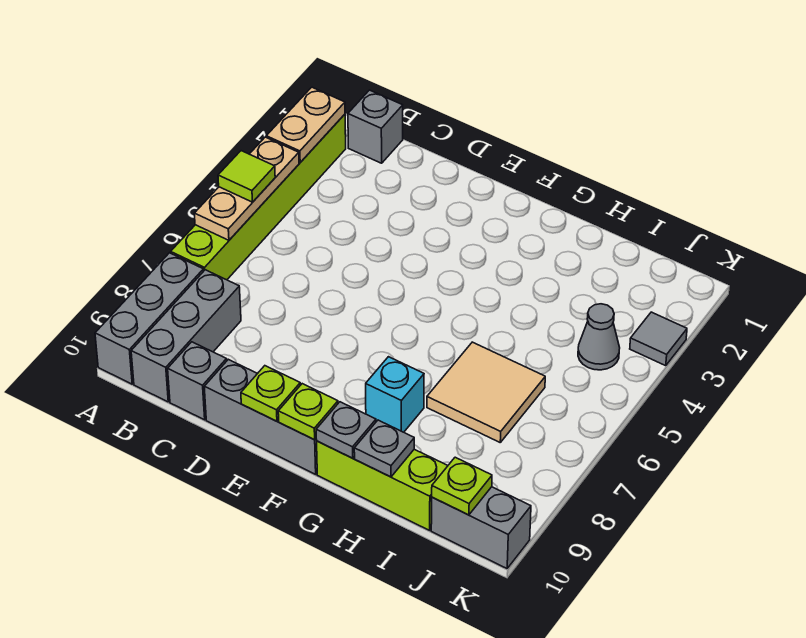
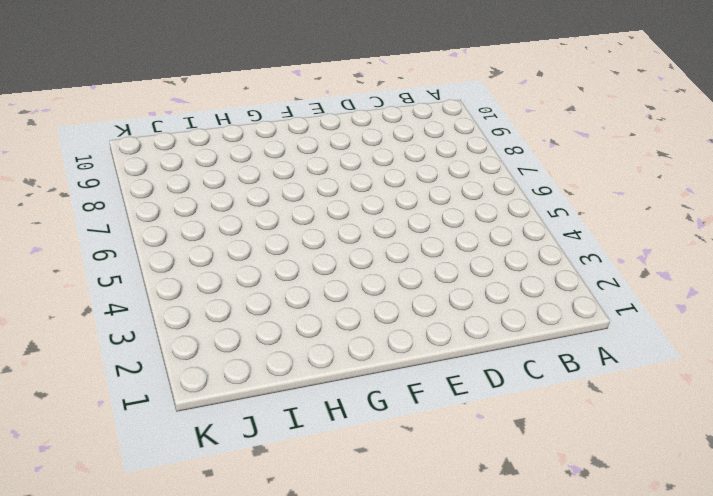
none -> lime 1x6 brick [171,114,346,280]
none -> grey 1x3 brick [95,253,204,384]
none -> grey 1x1 brick [348,90,403,163]

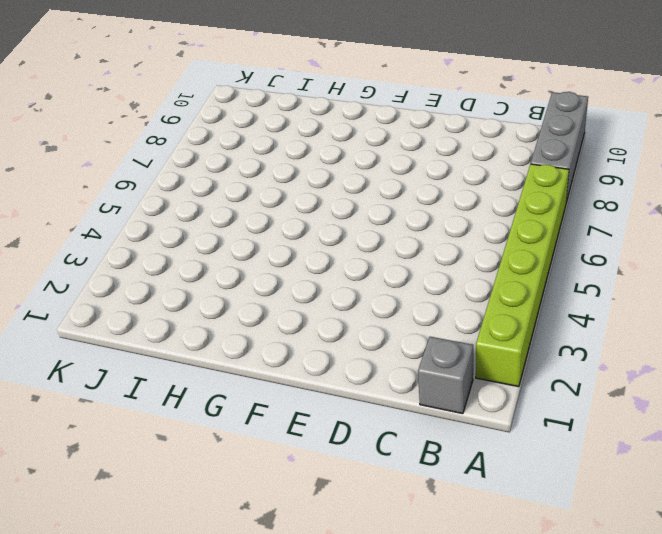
none -> grey 1x3 brick [131,270,241,402]
none -> grey 1x1 brick [168,342,227,420]
none -> grey 1x3 brick [204,359,317,474]

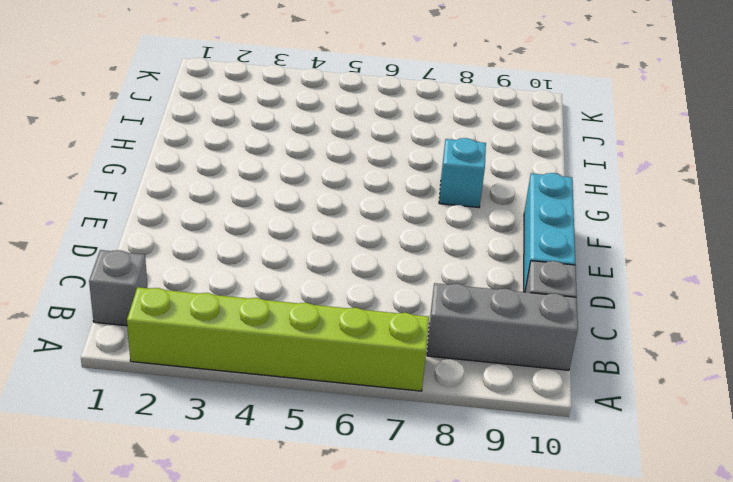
cyan 1x3 brick [524,173,575,292] -> grey 1x3 brick [204,359,317,474]
none -> grey 1x3 brick [95,253,204,384]
none -> lime 1x3 brick [317,441,448,530]
none -> tan 2x2 tile [427,342,545,442]

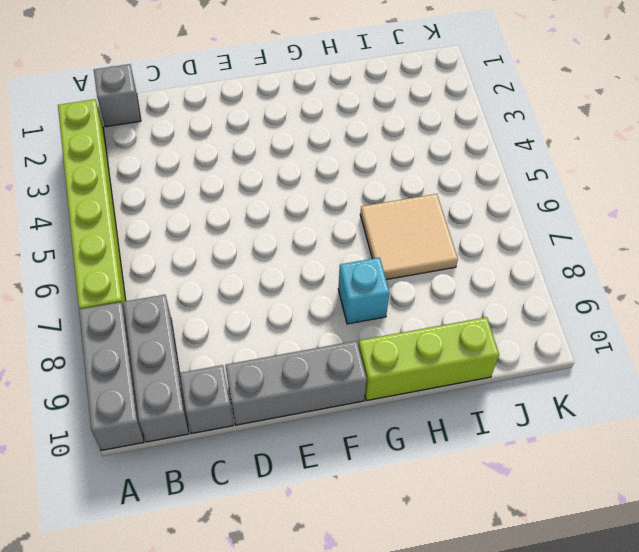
none -> grey 1x1 cone [578,304,620,370]
none -> grey 1x2 brick [431,487,531,568]
none -> grey 1x1 tile [630,312,687,366]

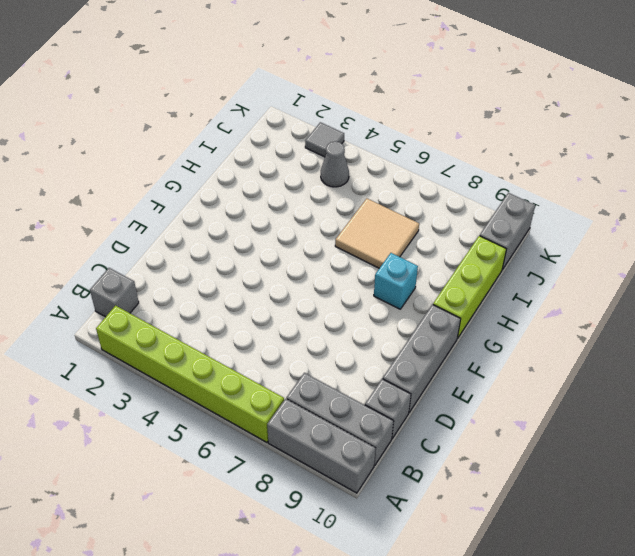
none -> tan 1x2 plate [266,87,345,162]
none -> tan 1x3 plate [194,137,299,240]
none -> lime 1x1 plate [241,366,300,421]

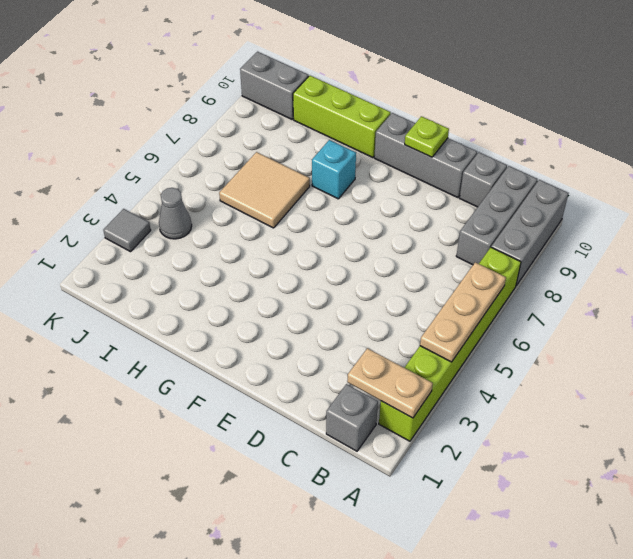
tan 1x2 plate [347,348,433,418] -> tan 1x2 plate turned to [266,87,345,162]
none -> lime 1x1 plate [278,384,338,440]
none -> grey 1x1 plate [316,402,376,458]
none -> grey 1x1 plate [354,420,414,477]

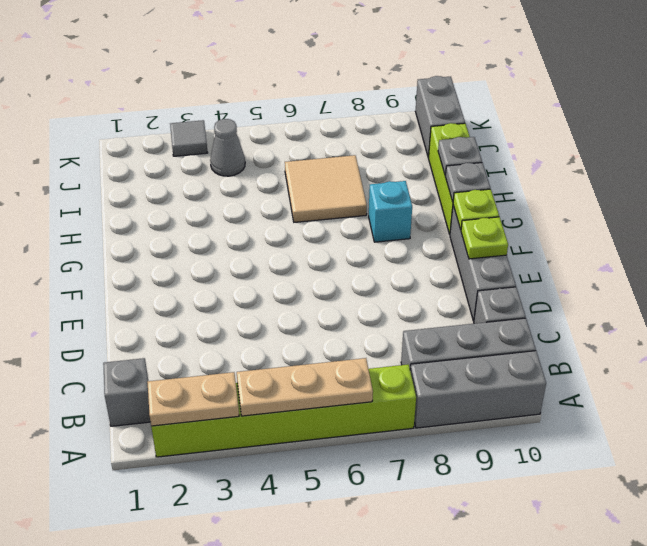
none -> lime 1x1 plate [432,457,492,515]
none -> lime 1x1 tile [218,151,275,202]

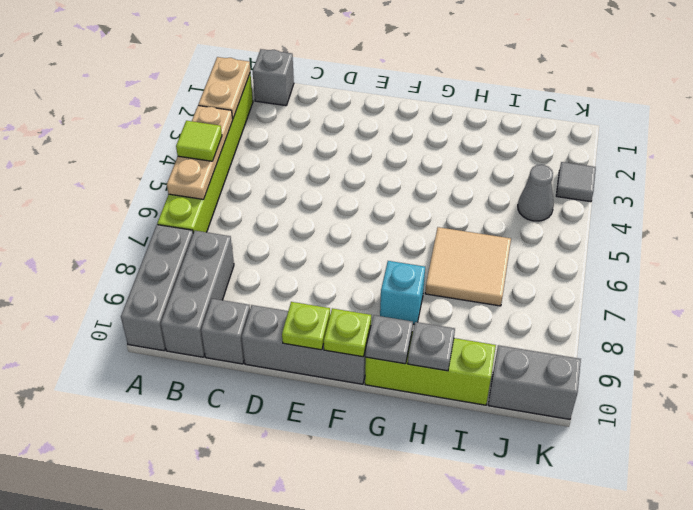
none -> lime 1x1 plate [432,457,492,515]

